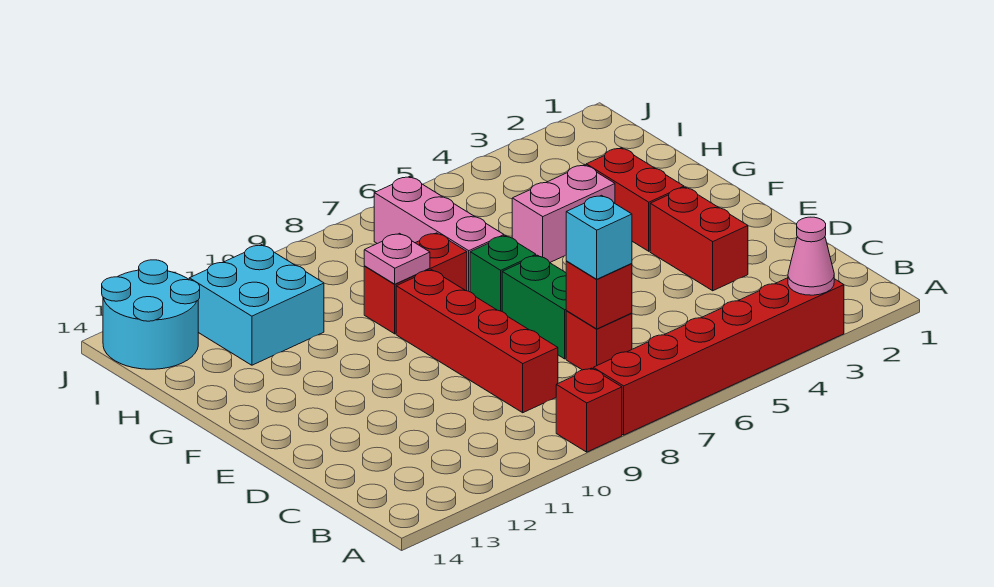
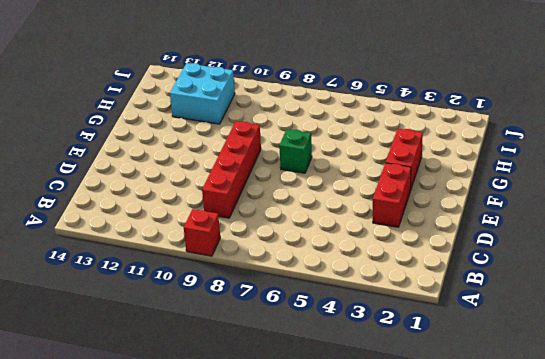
none -> red 1x6 brick [593,278,844,435]
none -> red 1x1 brick [566,311,632,370]
none -> green 1x2 brick [502,255,567,359]

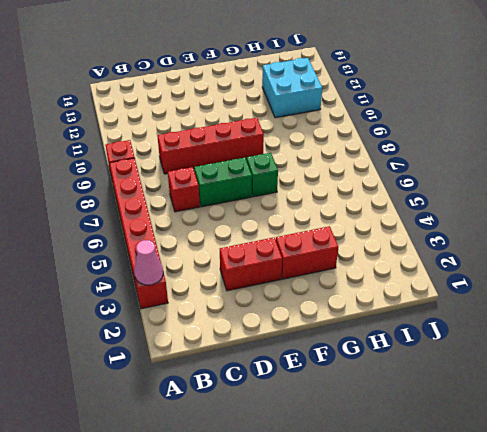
none -> pink 1x2 brick [512,165,615,262]
none -> pink 1x3 brick [374,177,504,292]
none -> red 1x2 brick [364,233,467,334]

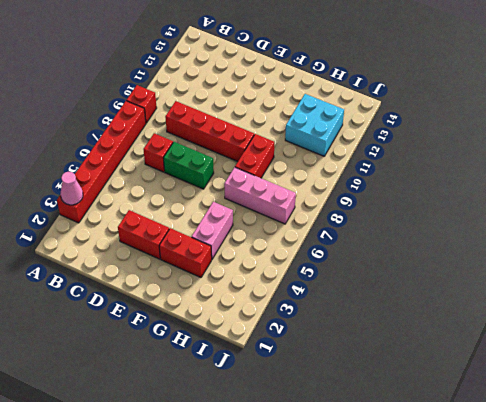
none -> green 1x1 brick [470,236,536,311]
none -> cyan 2x2 round brick [102,260,200,369]
none -> red 1x1 brick [566,261,632,329]

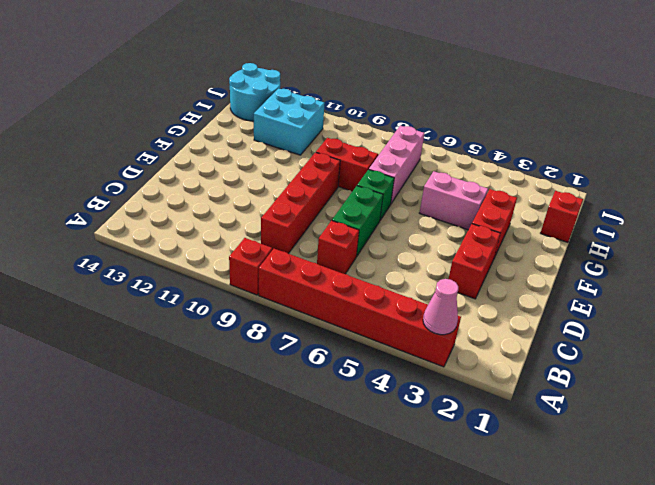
red 1x1 brick [541,191,583,242] -> red 1x1 brick moved to [566,261,632,329]
none -> pink 1x1 plate [364,233,430,284]
none -> cyan 1x1 brick [566,195,632,279]

